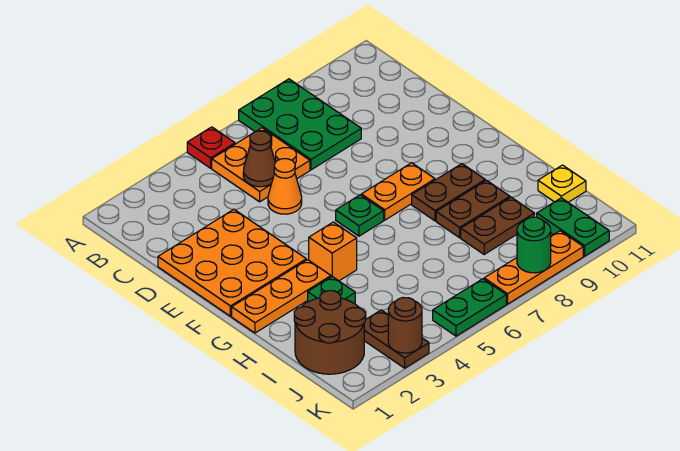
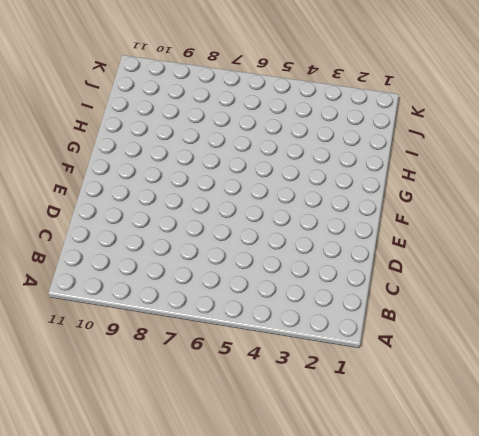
none -> red 1x1 plate [187,127,235,168]
none -> green 2x3 plate [239,79,361,170]
none -> orange 2x2 plate [212,128,310,202]

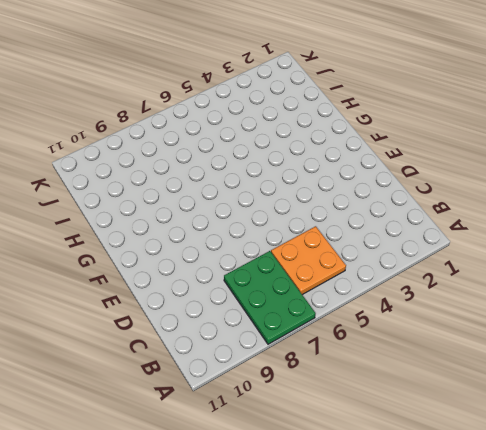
none -> red 1x1 plate [187,127,235,168]
none -> orange 3x3 plate [158,209,306,316]
none -> orange 1x1 cone [268,159,302,214]

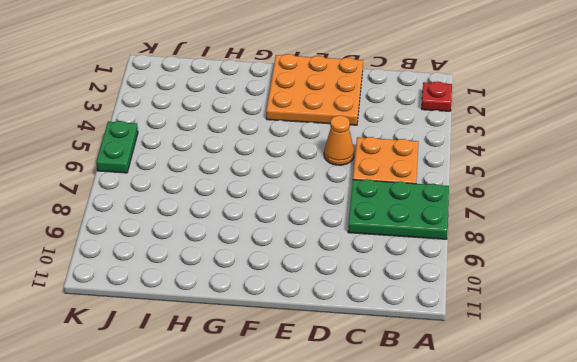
red 1x1 plate [422,82,452,111] -> red 1x1 plate moved to [187,127,235,168]
none -> green 1x1 plate [336,195,384,236]
none -> orange 1x2 plate [361,163,435,220]
none -> orange 1x3 plate [232,260,331,333]

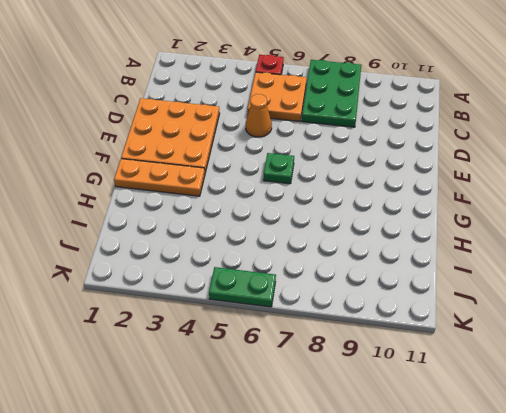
none -> orange 1x2 plate [361,163,435,220]
none -> orange 1x1 brick [309,222,357,281]
none -> brown 1x2 plate [412,164,485,221]

